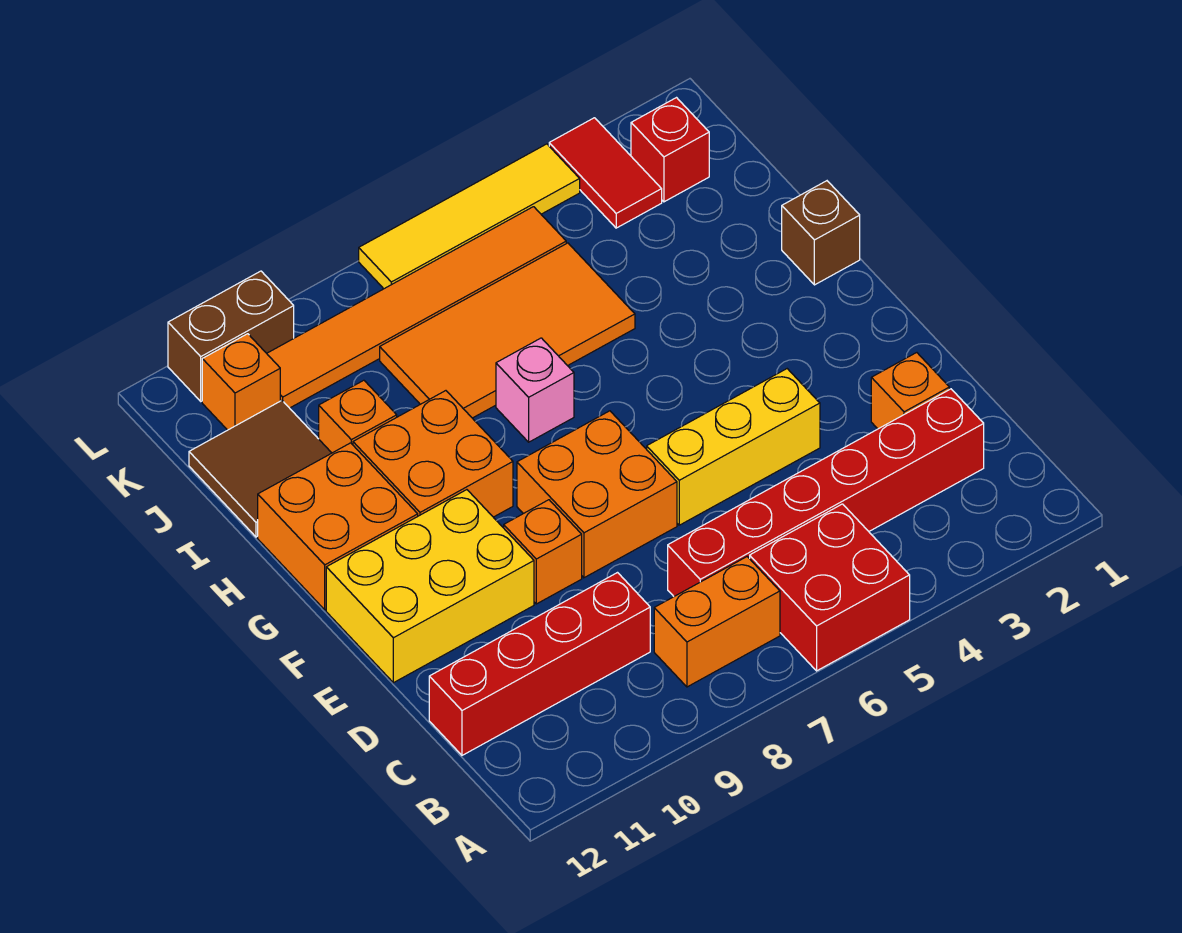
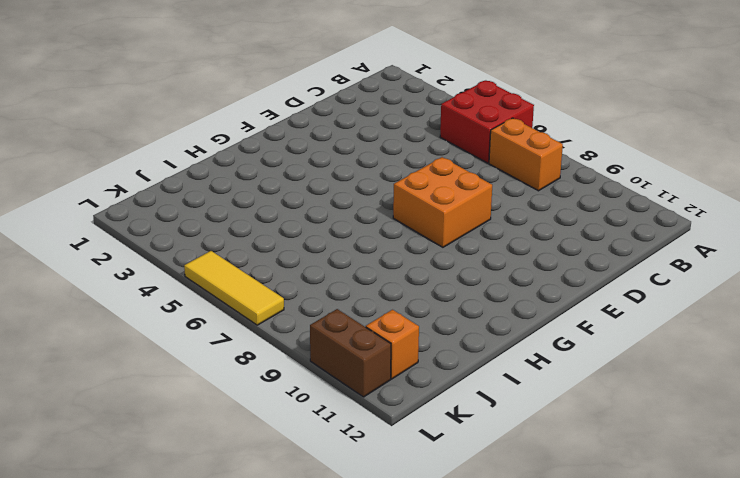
yellow 1x3 tile [184,251,284,325] -> yellow 1x4 tile [359,144,580,289]
none -> red 1x6 brick [668,389,984,596]
none -> red 1x4 brick [429,573,650,755]
none -> orange 1x1 brick [871,353,949,429]

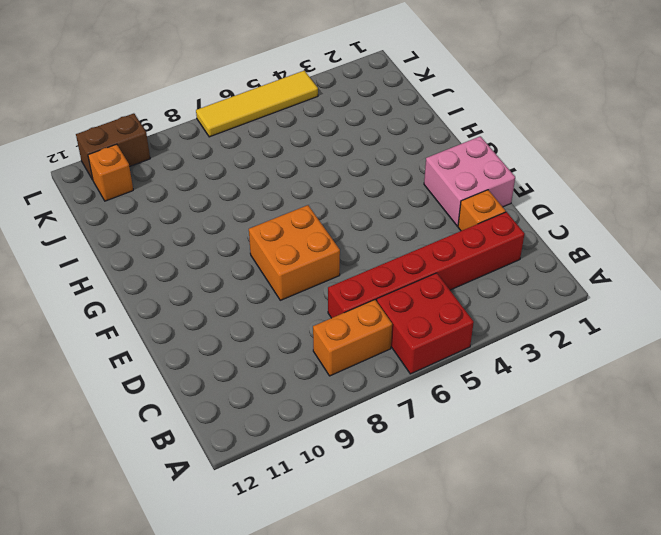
pink 2x2 brick [424,136,515,226] -> none
none -> red 1x4 brick [429,573,650,755]
none -> yellow 1x3 brick [647,369,820,525]
none -> orange 1x1 brick [504,500,582,604]

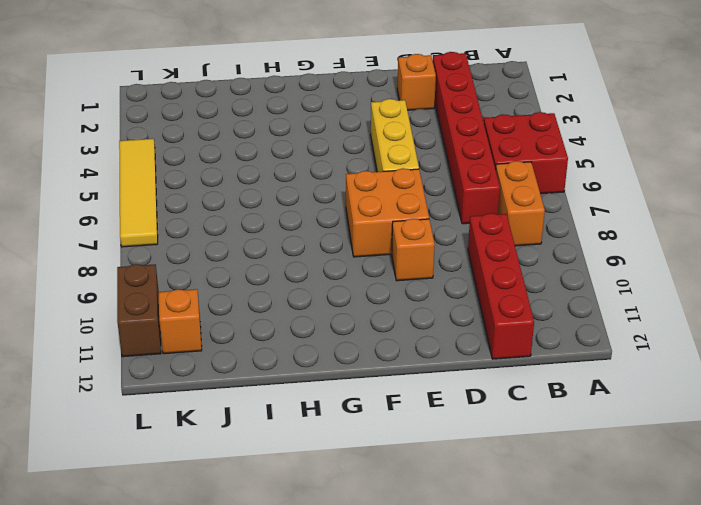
none -> yellow 2x3 brick [326,490,534,683]
none -> orange 2x2 brick [353,391,513,517]
none -> orange 2x2 brick [258,443,418,610]

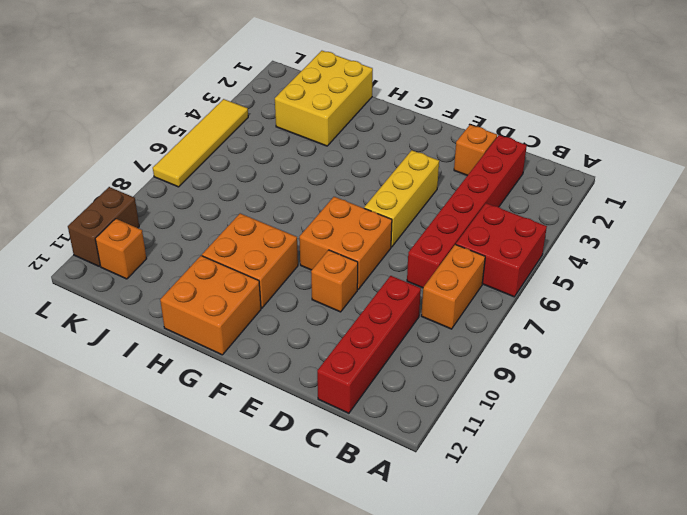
yellow 2x3 brick [275,51,373,146] -> yellow 2x3 brick moved to [326,490,534,683]
none -> brown 1x1 brick [782,181,860,285]
none -> pink 1x1 brick [496,338,574,442]
none -> orange 2x4 tile [380,243,635,418]

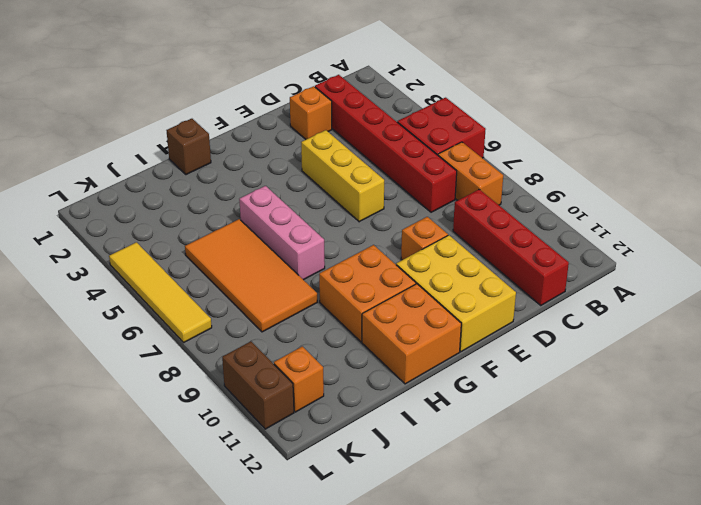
pink 1x3 brick [239,186,325,280] -> pink 1x1 brick [496,338,574,442]
none -> orange 2x2 brick [517,411,677,578]
none -> orange 1x1 brick [319,380,397,453]
none -> brown 2x2 tile [189,401,331,537]

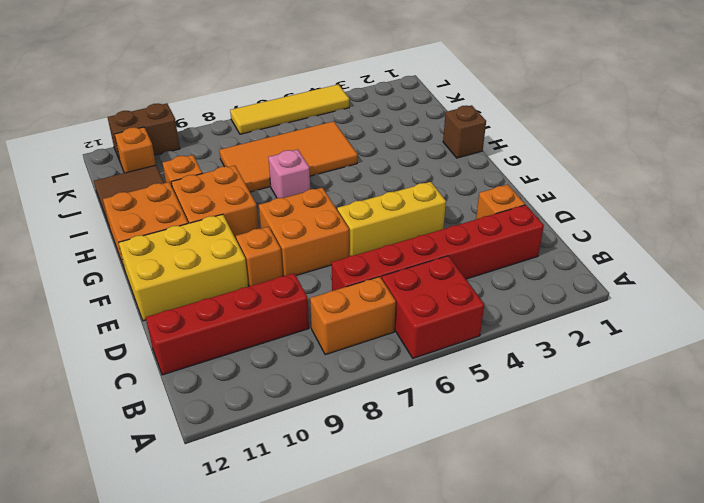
none -> red 1x1 brick [631,98,709,202]
none -> red 1x2 tile [549,118,662,228]
none -> orange 1x6 tile [267,207,566,408]

